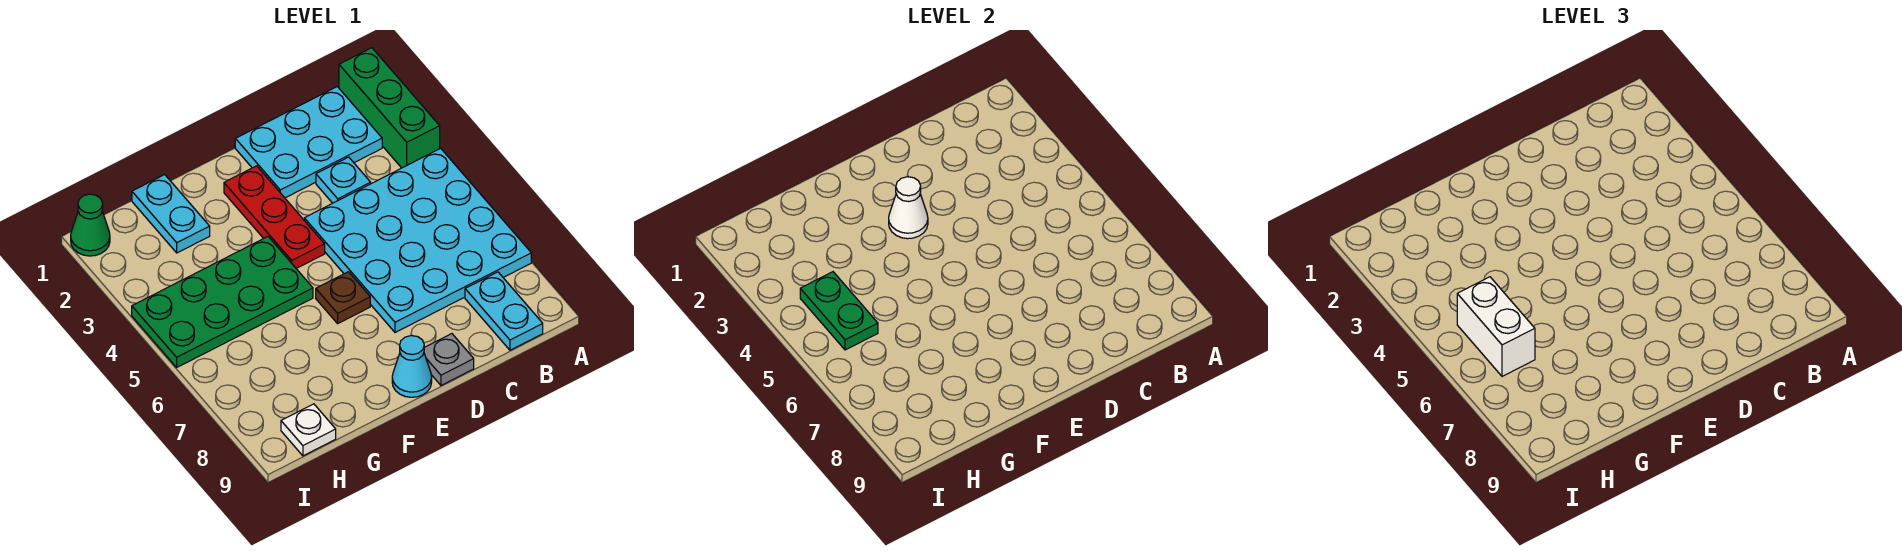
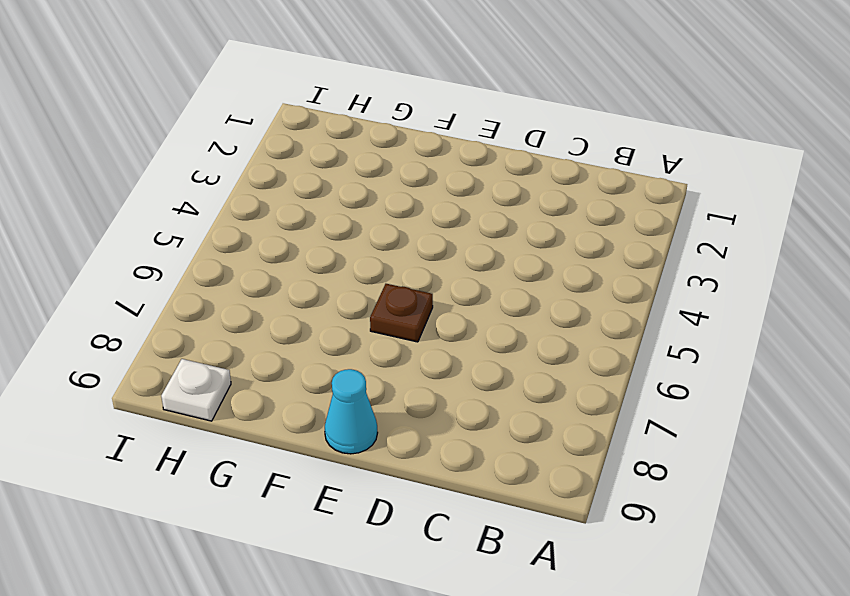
none -> green 1x3 brick [339,48,440,168]
none -> cyan 4x4 plate [304,148,531,333]
none -> cyan 2x3 plate [235,87,382,198]

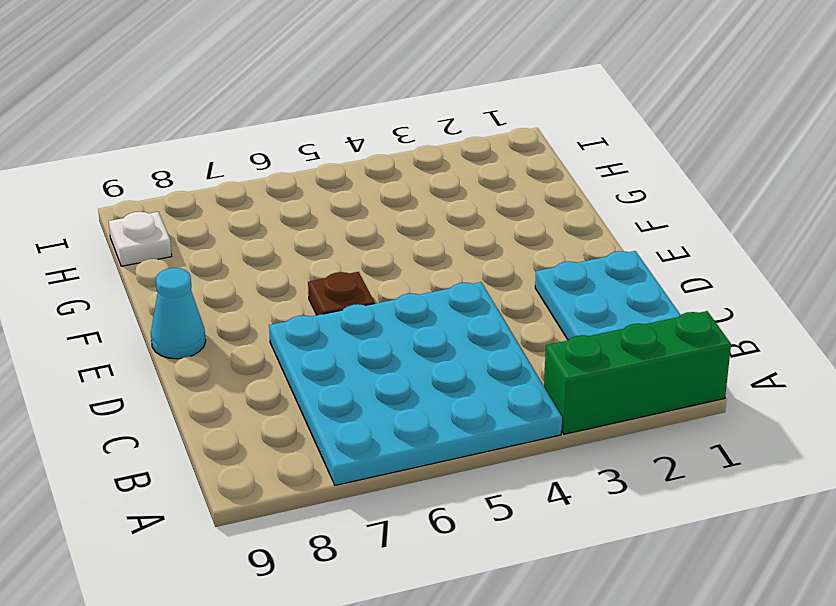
none -> cyan 1x2 plate [465,272,543,350]
none -> cyan 1x1 plate [316,157,371,203]
none -> grey 1x1 plate [424,334,474,385]

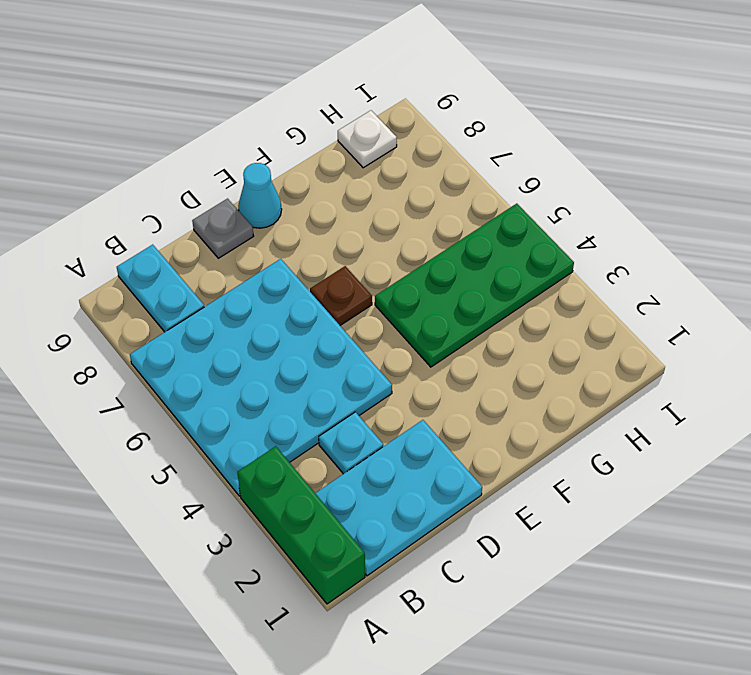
none -> red 1x3 plate [224,166,325,268]
none -> cyan 1x2 plate [132,175,210,253]
none -> green 1x1 cone [71,194,110,256]

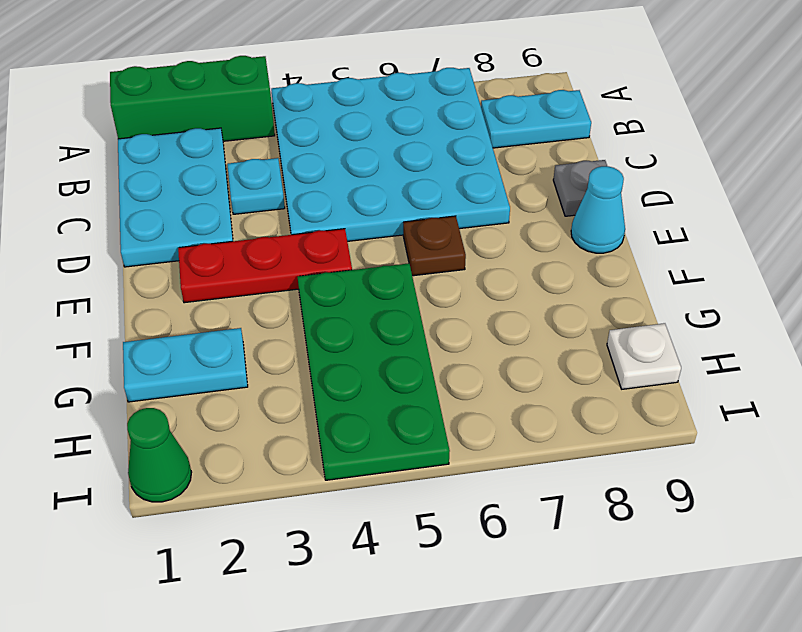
none -> white 1x1 cone [889,177,928,239]
none -> green 1x2 plate [800,272,878,350]
none -> white 1x2 brick [1457,277,1535,376]

